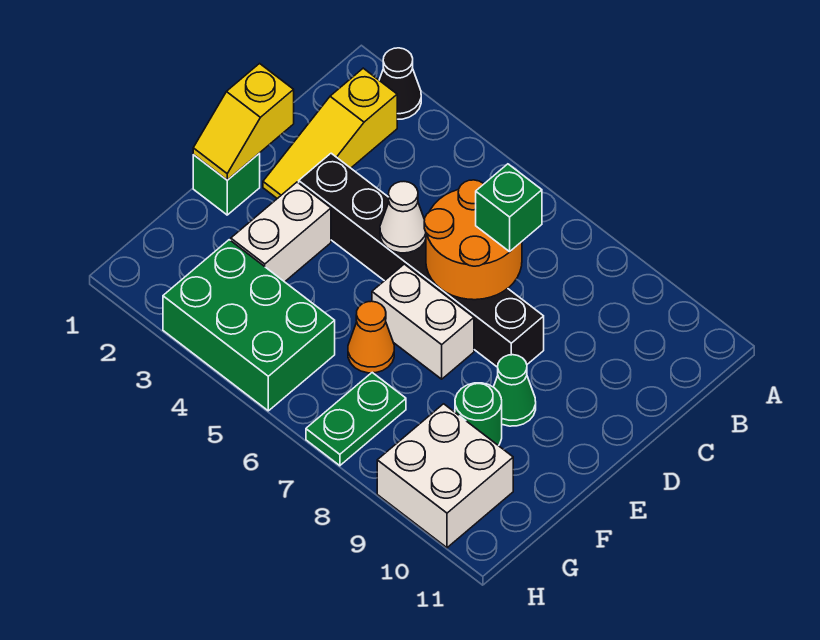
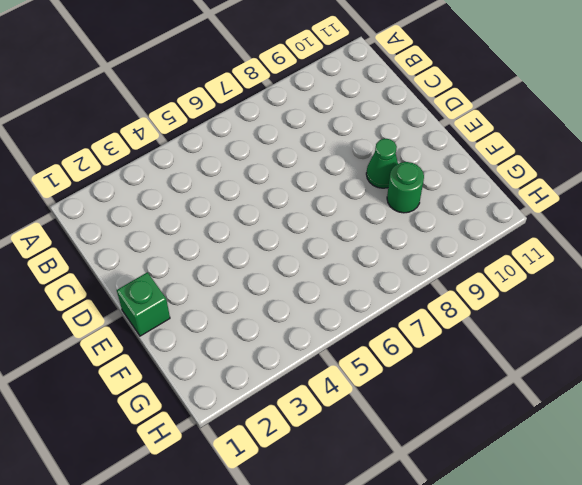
none -> black 1x1 cone [379,48,421,119]
none -> yellow 1x3 slope [263,68,397,199]
none -> black 1x6 brick [299,153,544,367]

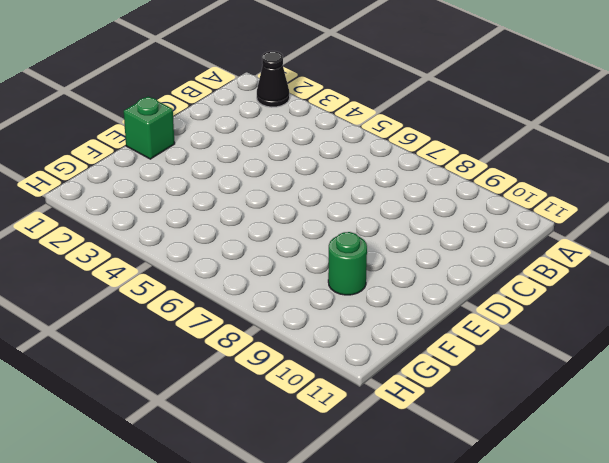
none -> yellow 1x3 slope [263,68,397,199]
none -> black 1x6 brick [299,153,544,367]
none -> white 1x2 brick [231,182,331,282]

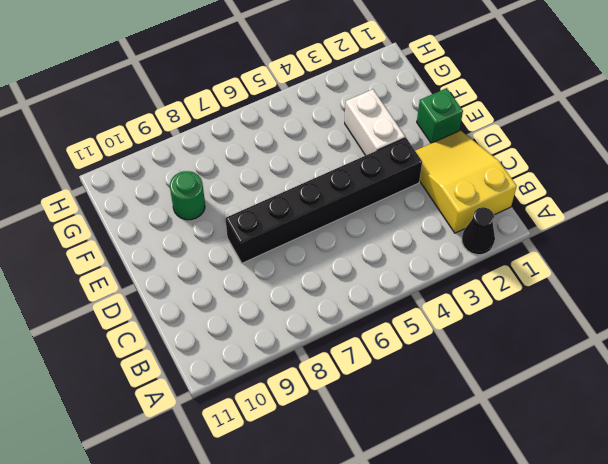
yellow 2x3 slope [415,130,517,233] -> yellow 1x3 slope [263,68,397,199]
none -> white 1x2 brick [372,264,474,379]
none -> green 1x1 cone [494,355,536,426]
none -> orange 1x1 cone [348,301,394,373]

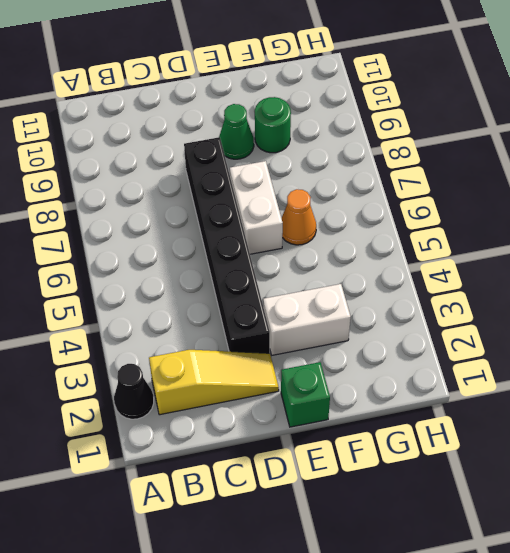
none -> green 2x3 brick [163,240,335,411]
none -> green 1x2 plate [306,373,406,466]
none -> white 2x2 brick [377,404,513,548]

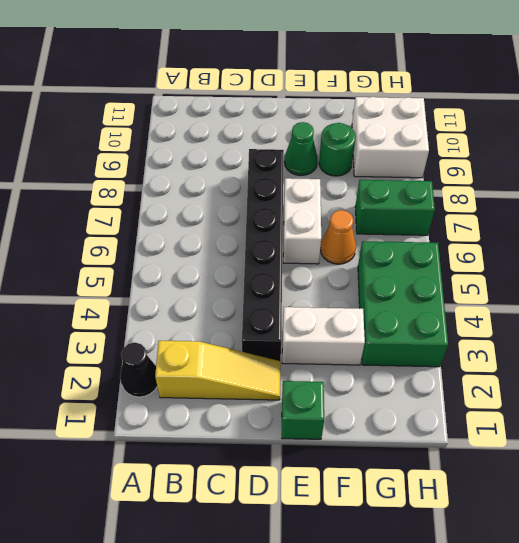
green 1x2 brick [355,180,435,235] -> green 1x2 plate [306,373,406,466]
none -> orange 2x2 round brick [424,180,522,300]
none -> yellow 1x2 slope [193,64,294,180]
none -> white 1x1 cone [380,182,426,253]

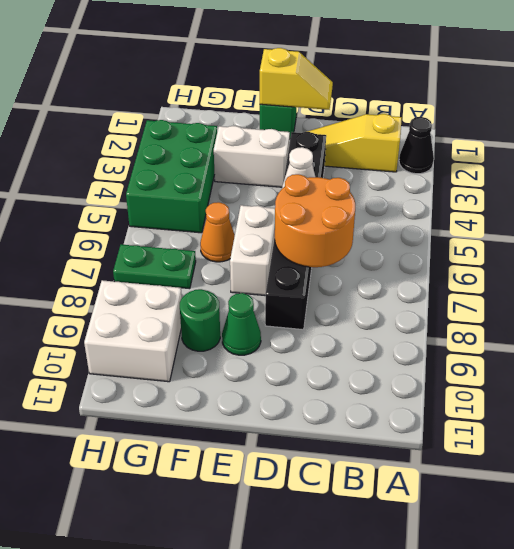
yellow 1x2 slope [260,48,333,110] -> yellow 1x2 slope turned to [193,64,294,180]
none -> green 1x1 brick [476,164,542,252]

